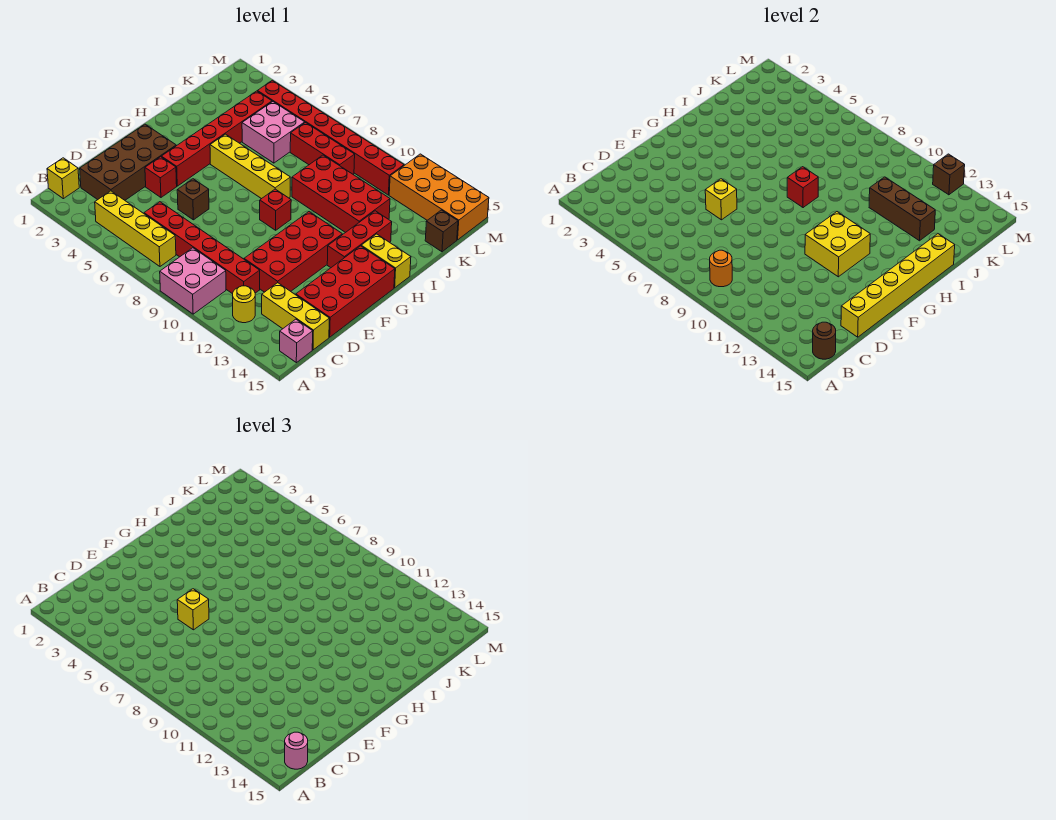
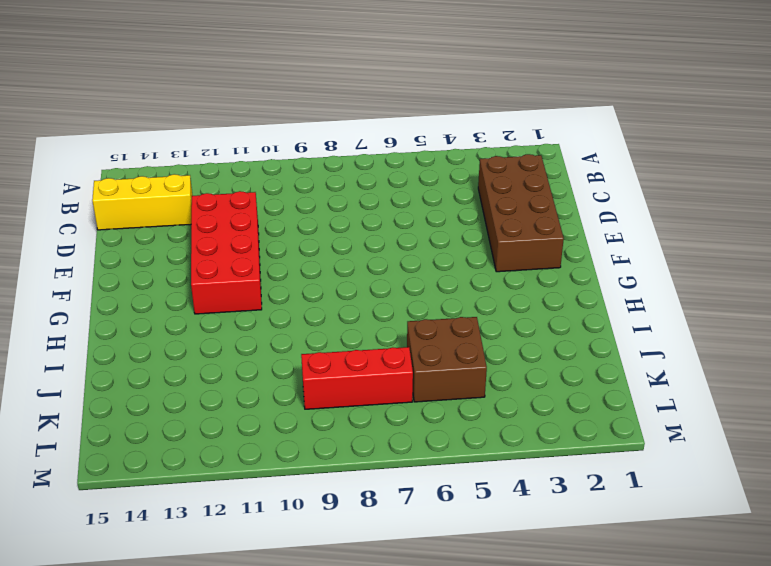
brown 2x2 brick [407,317,487,402] -> pink 2x2 brick [242,102,305,163]
none -> pink 2x2 brick [160,248,226,314]
none -> yellow 1x1 brick [47,158,79,199]
none -> yellow 1x4 brick [95,191,176,266]
none -> yellow 1x1 round brick [233,286,255,323]

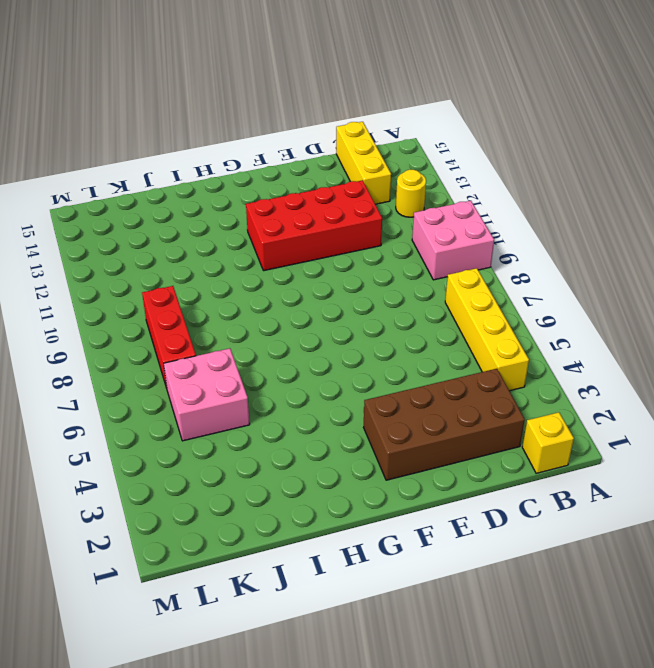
none -> pink 1x1 brick [280,319,313,363]
none -> red 1x6 brick [144,202,260,294]
none -> red 2x4 brick [296,246,395,337]
none -> red 1x1 brick [145,157,177,197]

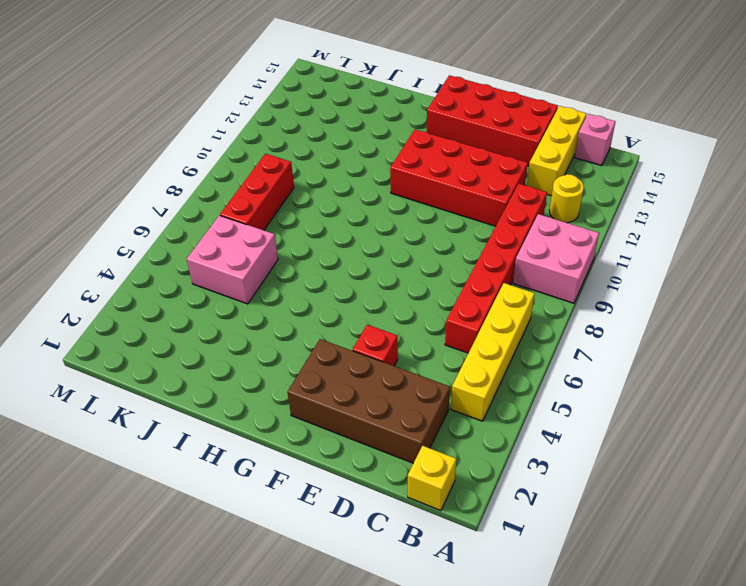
none -> brown 1x1 brick [177,179,209,220]
none -> red 1x6 brick [161,91,272,186]
none -> red 1x1 brick [260,189,291,230]
none -> red 1x3 brick [327,211,392,268]

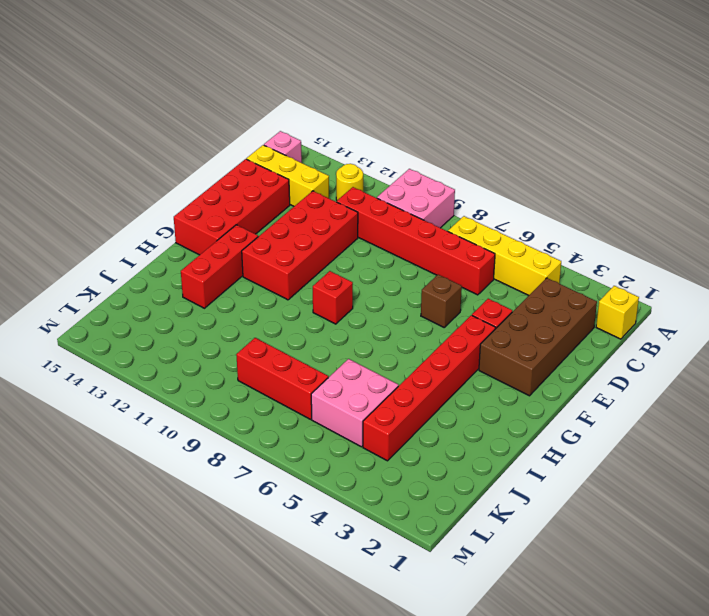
none -> yellow 1x4 brick [210,134,290,199]
none -> yellow 1x2 brick [361,234,411,288]
none -> red 2x4 brick [292,155,390,233]
none -> brown 1x1 brick [425,210,458,252]

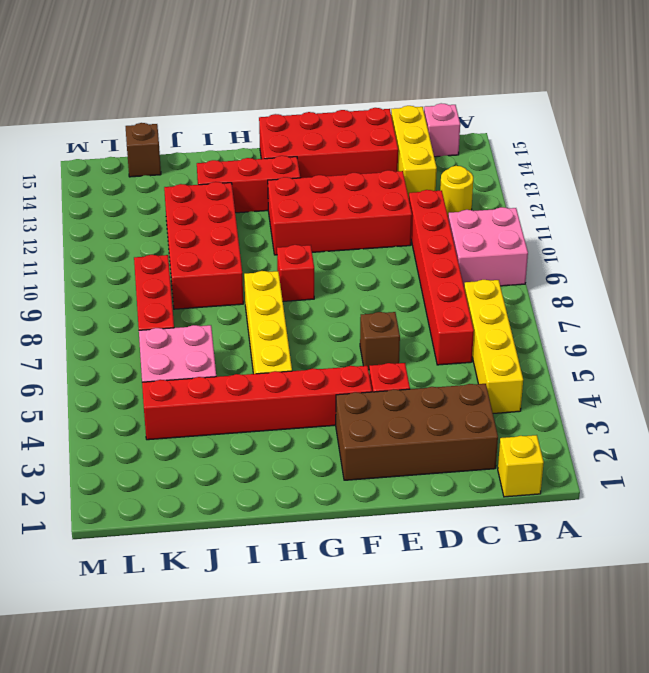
none -> yellow 1x2 brick [361,234,411,288]
none -> red 1x8 brick [258,80,404,195]
none -> orange 2x4 brick [389,154,489,240]
none -> orange 1x1 round brick [710,250,732,287]

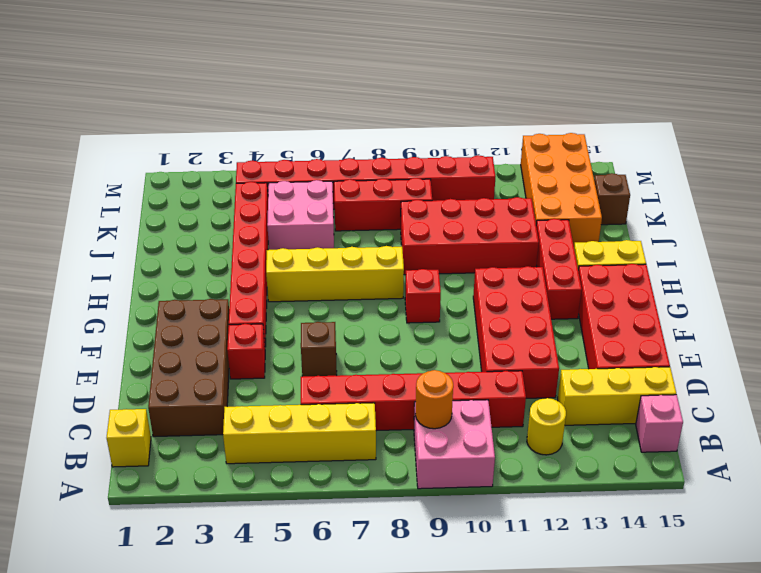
orange 2x4 brick [521,133,602,245] -> orange 2x4 brick turned to [389,154,489,240]
none -> brown 1x1 round brick [813,322,836,359]
none -> yellow 1x6 brick [841,234,955,337]
none -> yellow 1x1 brick [705,179,737,220]
none -> yellow 2x2 brick [805,212,870,277]

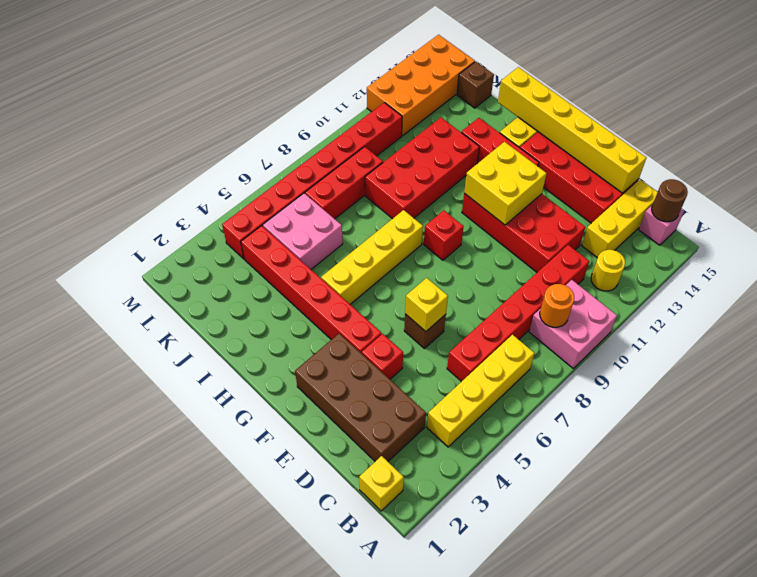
none -> red 1x1 brick [787,167,818,208]
none -> brown 1x3 brick [869,177,935,241]
none -> brown 1x1 brick [933,154,965,195]
none -> pink 1x1 round brick [285,732,308,769]

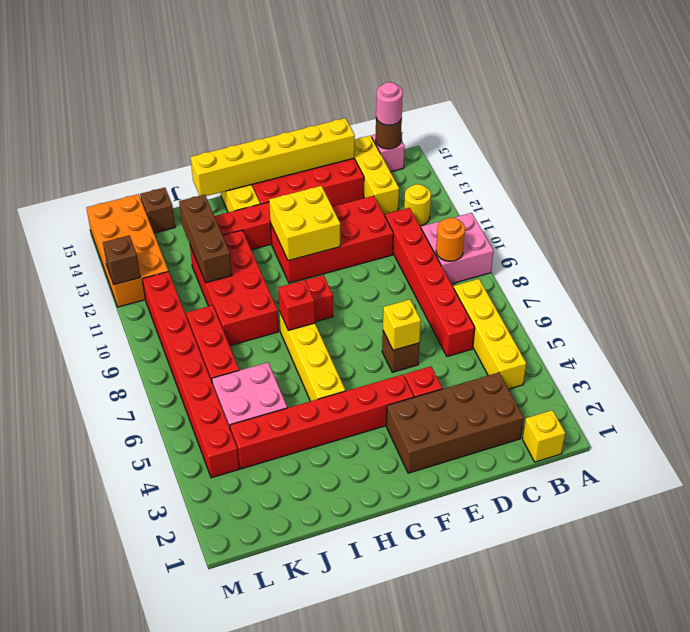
none -> yellow 1x1 brick [177,589,209,630]

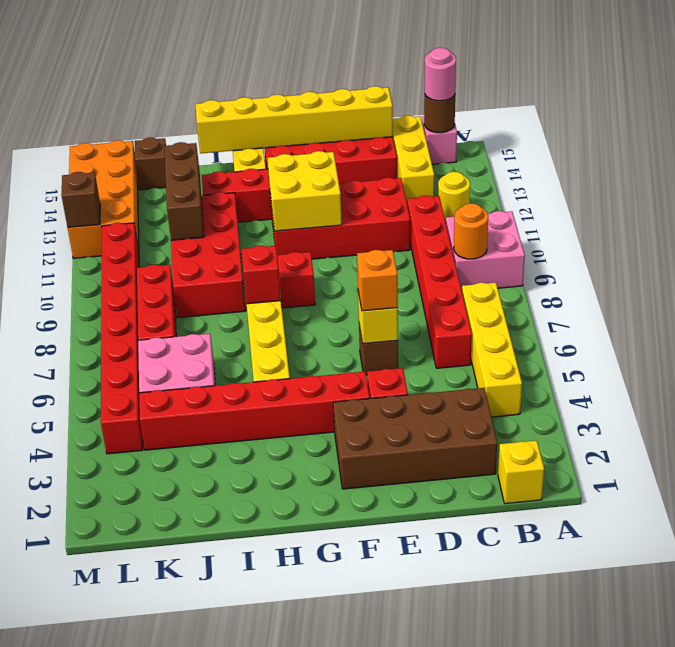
orange 1x1 brick [357,250,398,311] -> yellow 1x1 brick [177,589,209,630]

